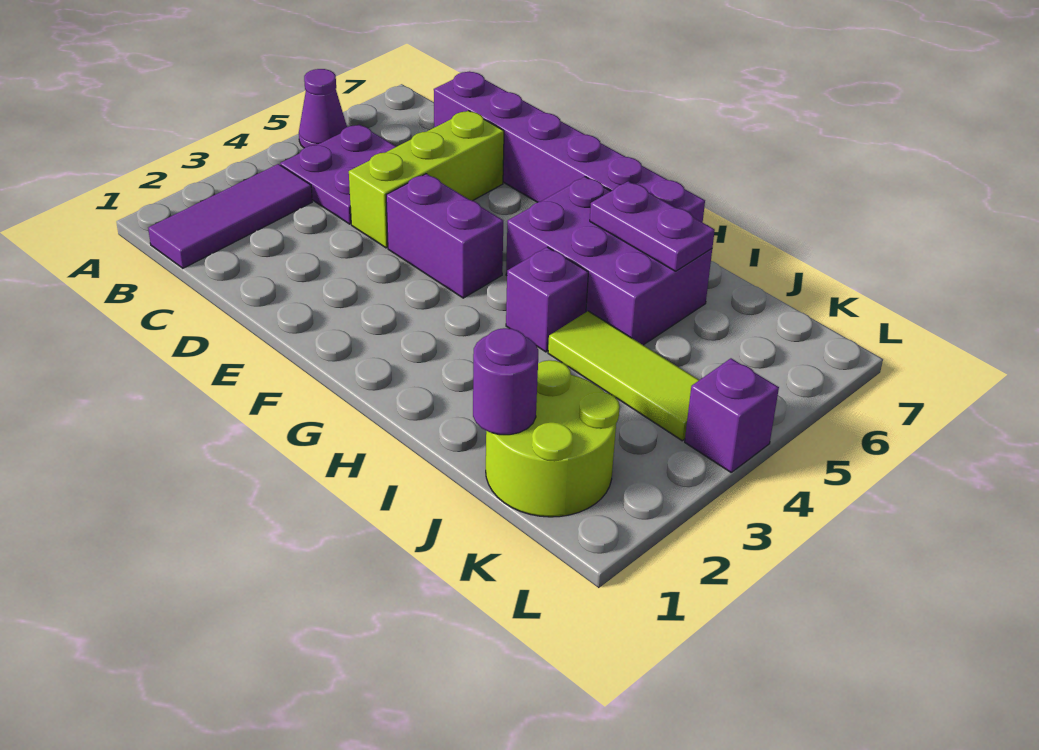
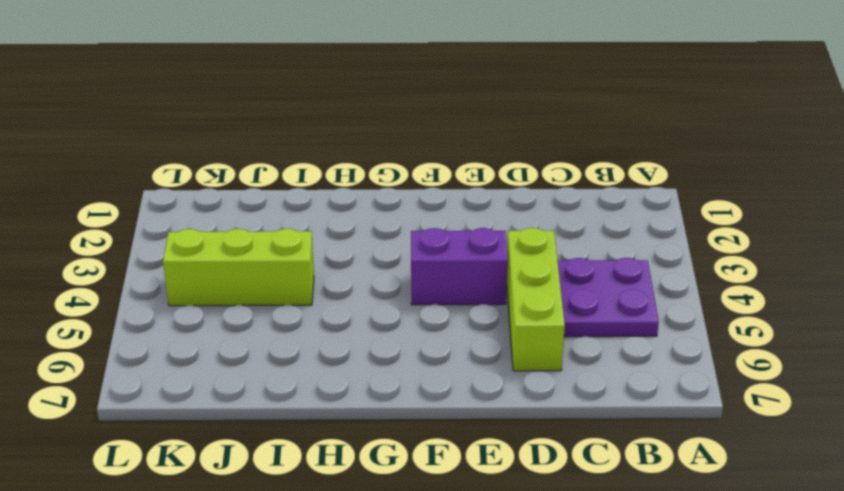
lime 1x3 brick [163,229,314,306] -> lime 1x3 tile [548,311,699,441]
none -> purple 1x1 cone [299,69,347,148]
none -> purple 1x3 tile [148,164,312,268]
none -> purple 1x6 brick [434,72,705,222]

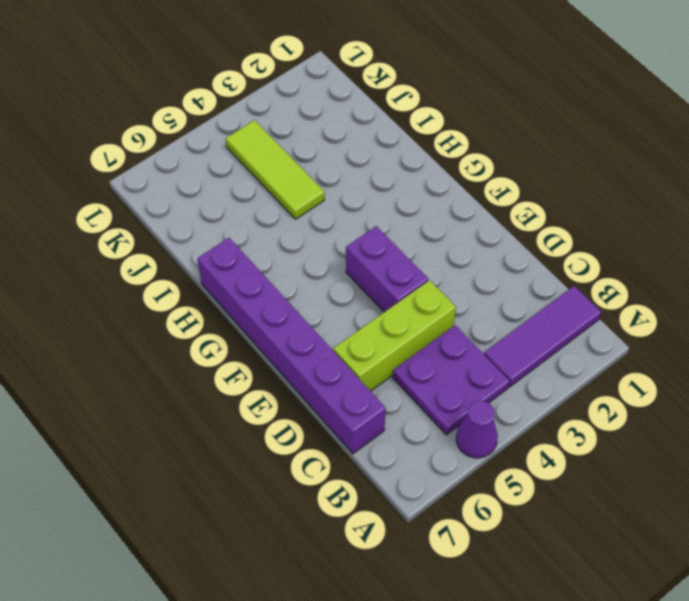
none -> purple 2x3 brick [506,177,712,345]
none -> purple 1x1 brick [506,247,588,352]
none -> lime 2x2 round brick [486,360,620,517]

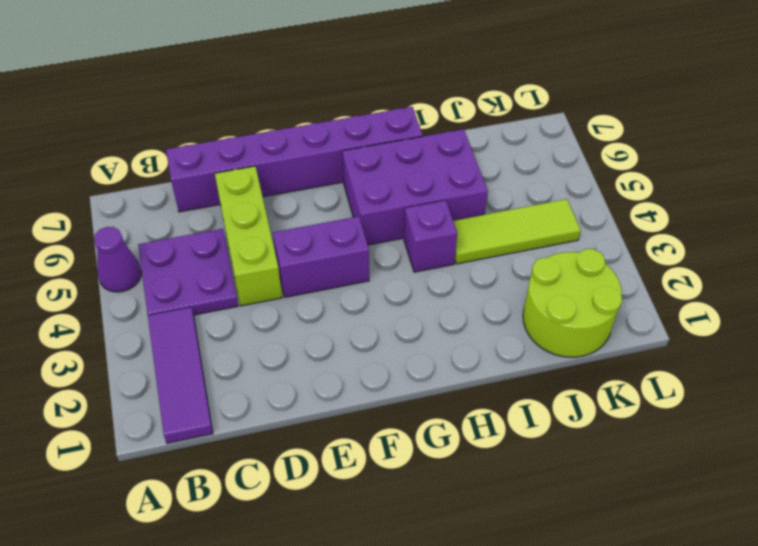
none -> purple 1x1 brick [685,358,779,472]
none -> purple 1x2 plate [590,181,715,271]
none -> purple 1x1 round brick [473,328,538,435]

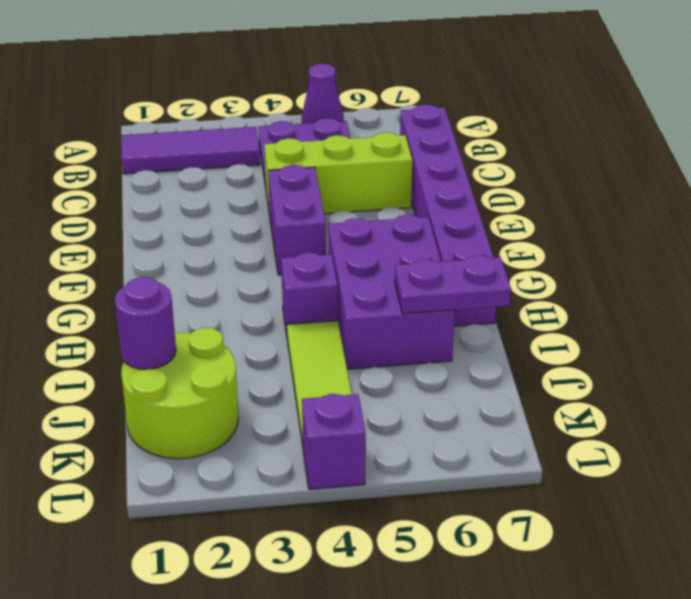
purple 1x2 plate [395,255,511,314] -> purple 1x2 plate turned to [590,181,715,271]

